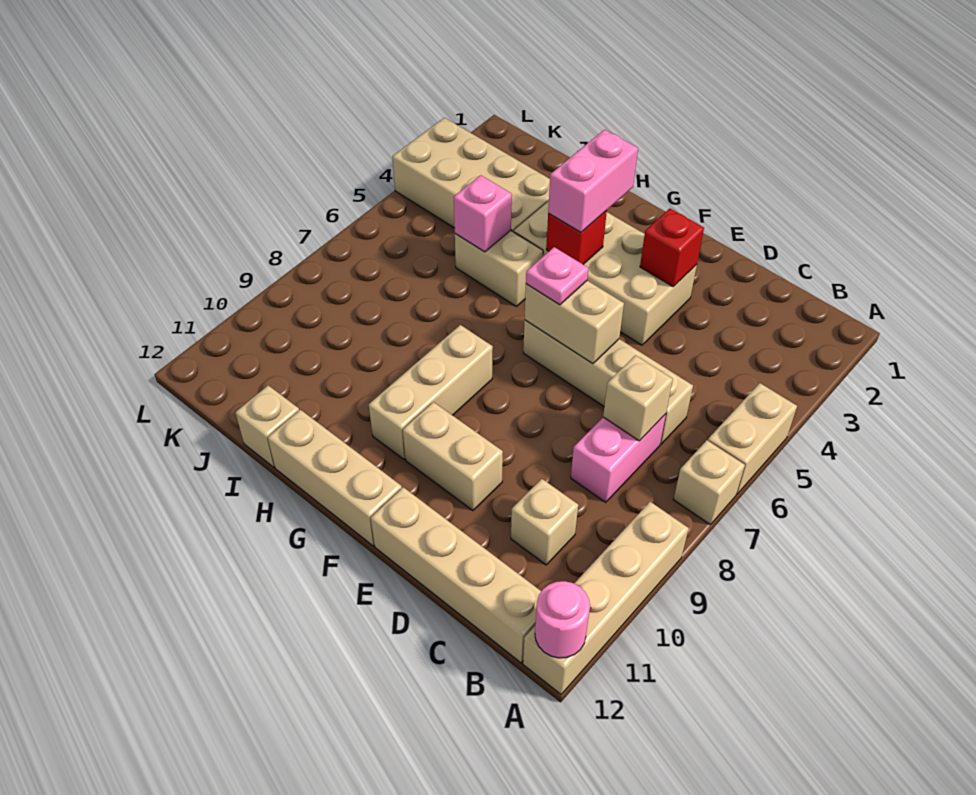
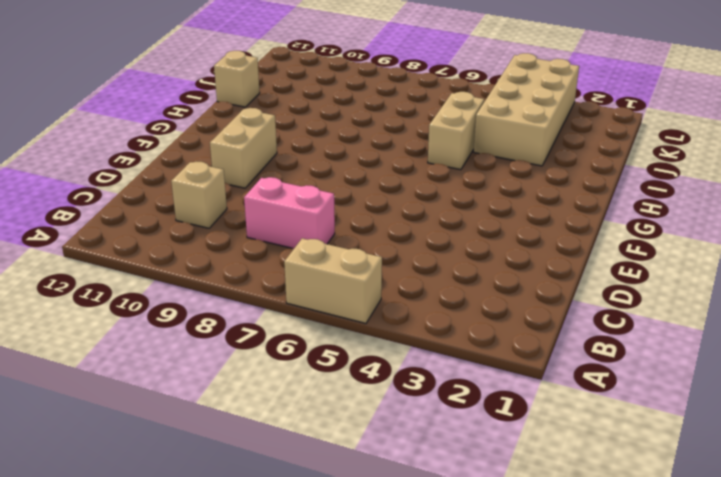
none -> tan 1x1 brick [673,440,745,525]
none -> tan 1x4 brick [523,502,689,694]
none -> tan 1x4 brick [371,487,541,663]

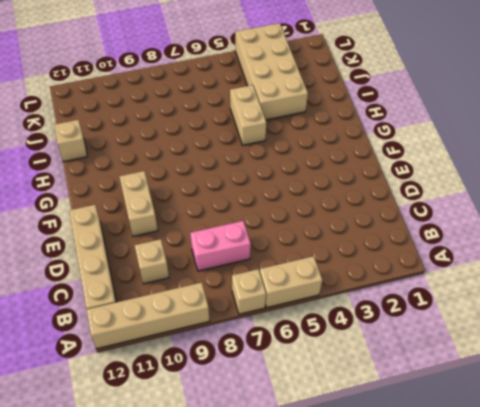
none -> tan 1x4 brick [523,320,693,444]
none -> tan 2x4 brick [514,201,697,345]
none -> tan 1x3 brick [268,410,402,546]

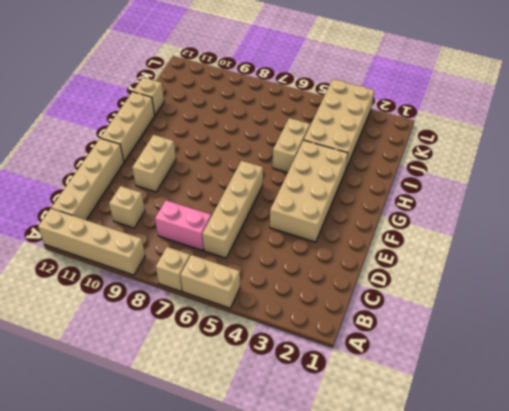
none -> tan 1x3 brick [369,325,493,459]
none -> pink 1x1 round brick [535,581,590,658]
none -> tan 1x1 brick [603,355,673,441]

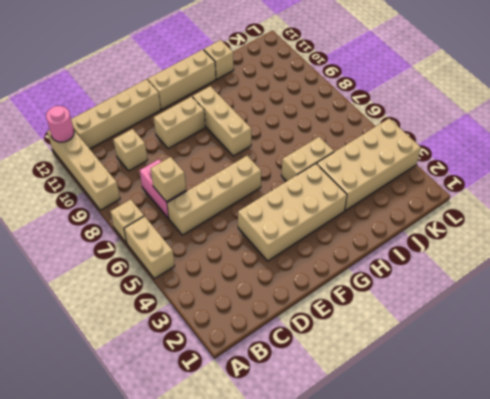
none -> red 1x1 brick [640,209,704,287]
none -> tan 1x2 brick [525,281,624,364]
none -> red 1x1 brick [546,211,607,264]

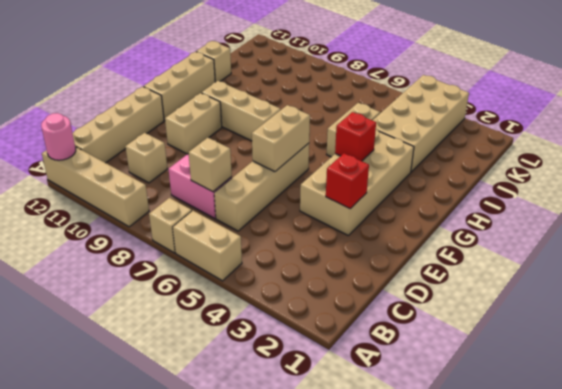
none -> pink 1x1 brick [454,175,512,252]
none -> pink 1x1 plate [526,247,588,305]
none -> pink 1x2 brick [548,130,638,232]

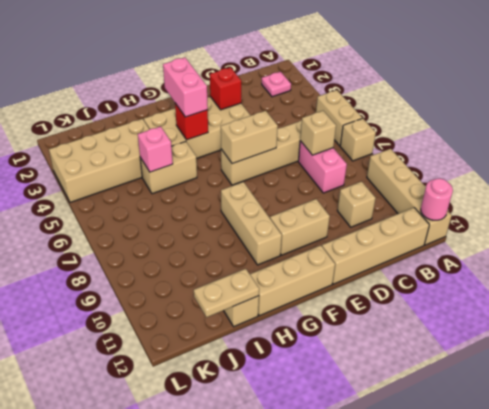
pink 1x1 plate [262,72,291,97] -> pink 1x1 plate moved to [526,247,588,305]
tan 1x2 plate [194,269,259,317] -> none

